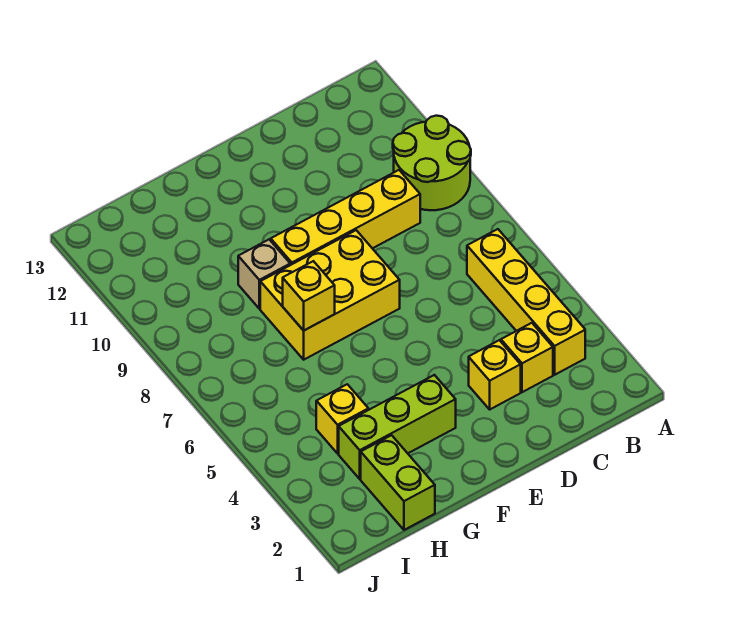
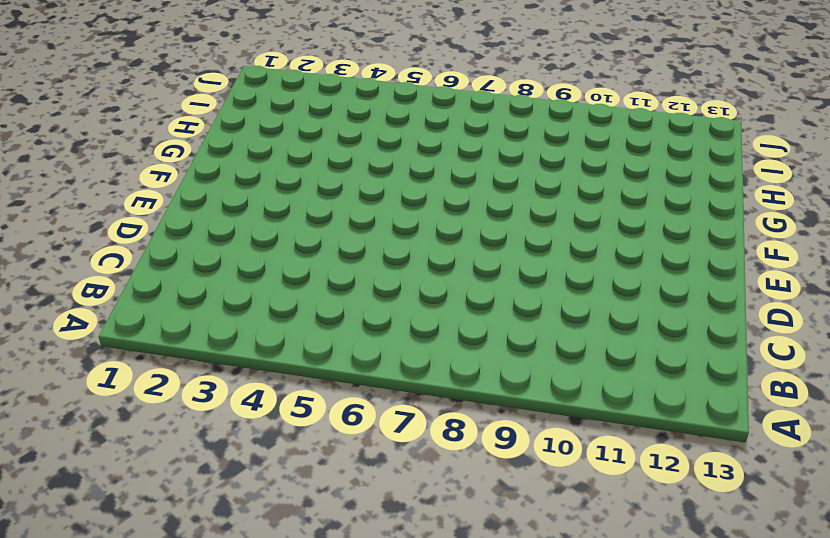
none -> lime 2x2 round brick [393,116,471,210]
none -> yellow 1x4 brick [467,229,585,375]

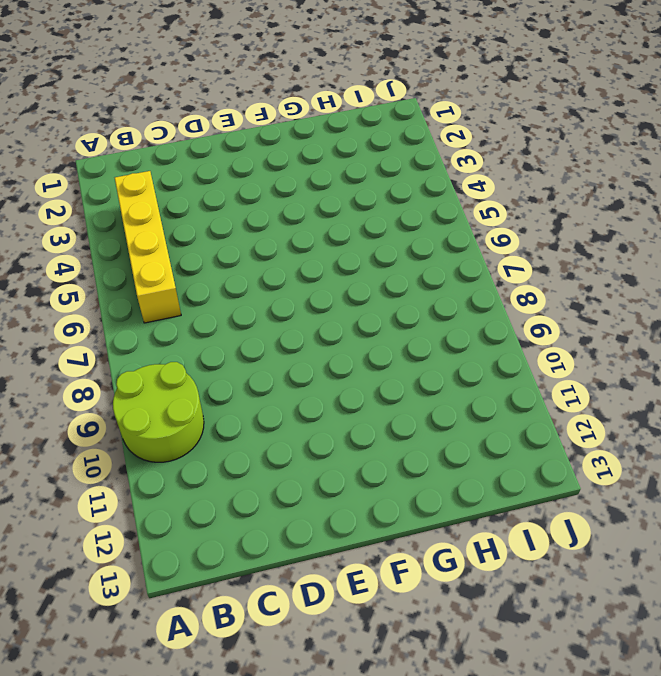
none -> yellow 1x1 brick [501,323,553,392]
none -> yellow 1x4 brick [271,170,420,265]

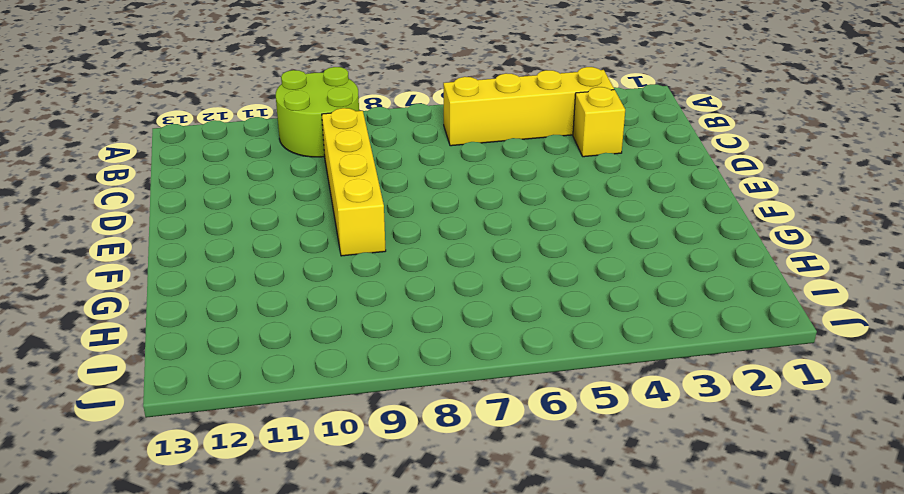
none -> yellow 1x1 brick [469,340,521,409]
none -> yellow 2x3 brick [260,230,400,360]

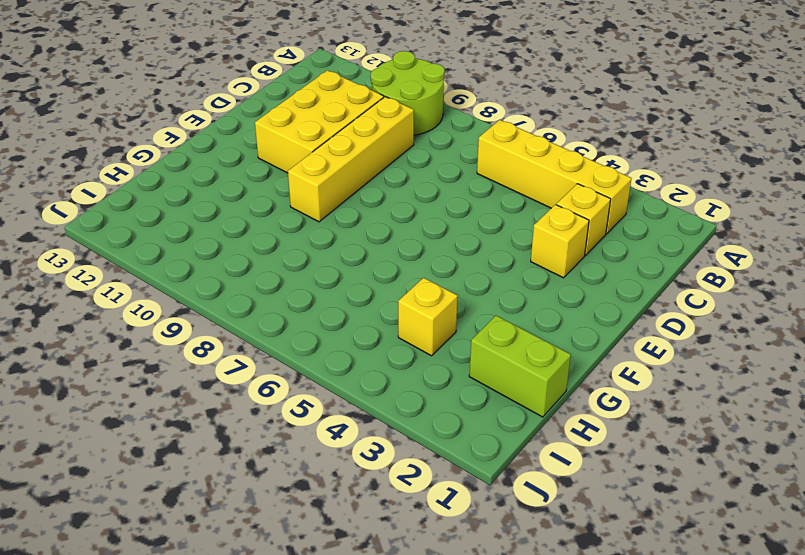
yellow 2x3 brick [255,70,384,173] -> yellow 2x3 brick moved to [260,230,400,360]
none -> lime 1x3 brick [339,375,456,479]
none -> tan 1x1 brick [238,240,290,309]

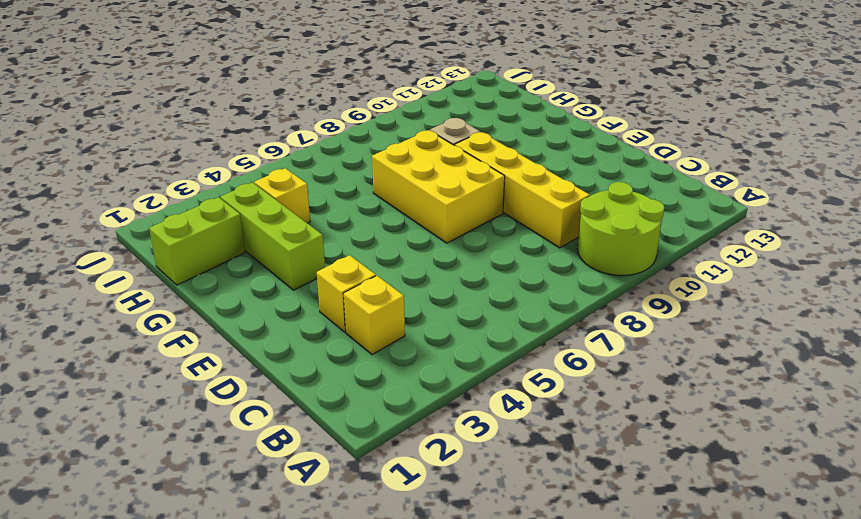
none -> yellow 1x4 brick [467,229,585,375]
none -> yellow 1x1 brick [283,261,335,331]

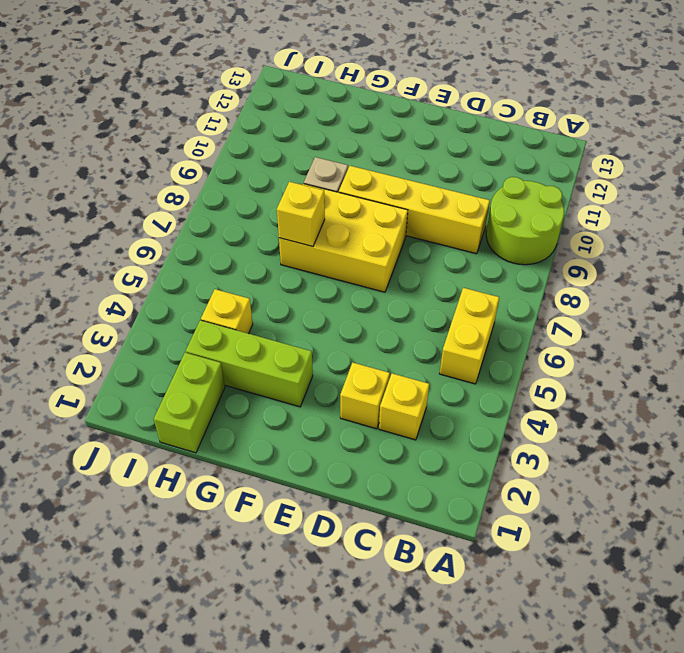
yellow 1x2 brick [440,288,499,384] -> yellow 1x4 brick [467,229,585,375]

